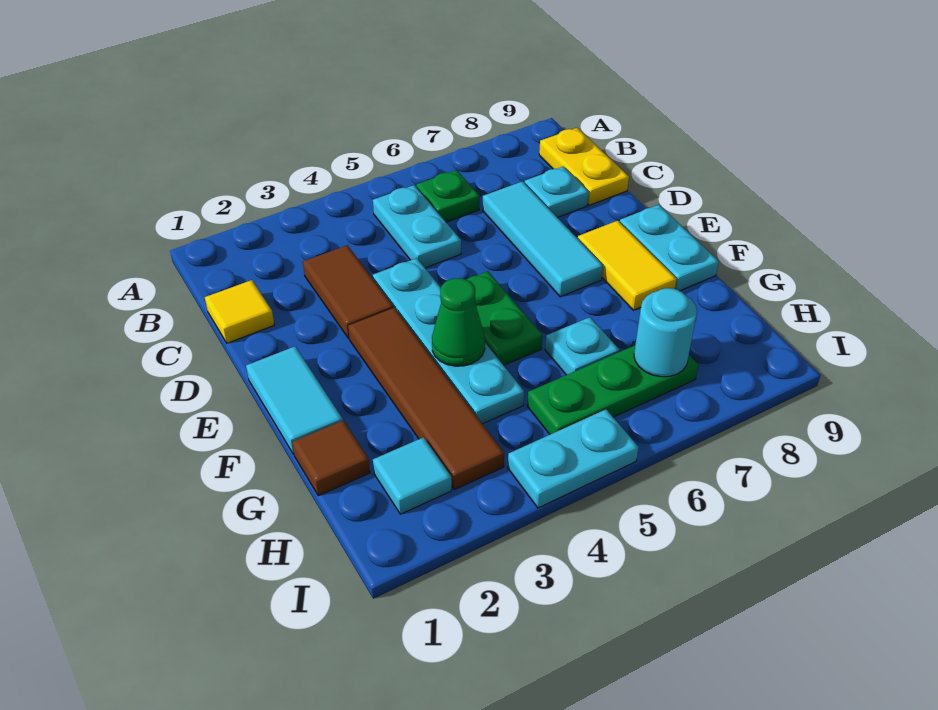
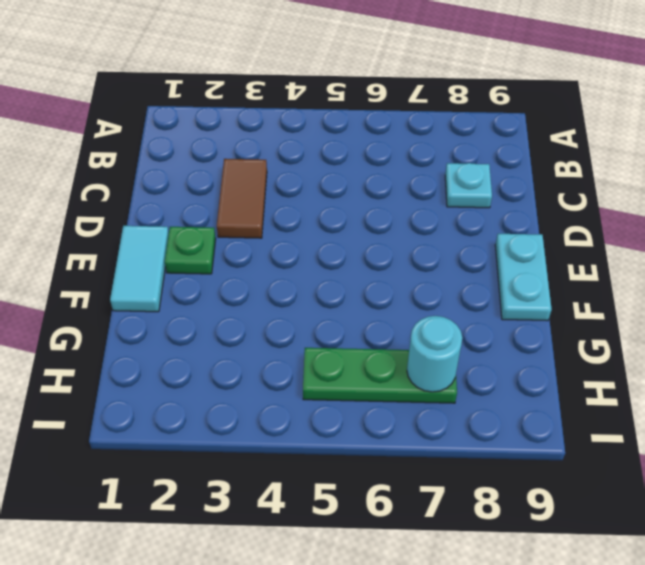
green 1x1 plate [165,227,216,274] -> green 1x1 plate moved to [416,170,480,222]
none -> cyan 1x2 plate [373,185,461,268]
none -> yellow 1x2 plate [539,128,629,205]
none -> yellow 1x1 tile [205,280,274,343]

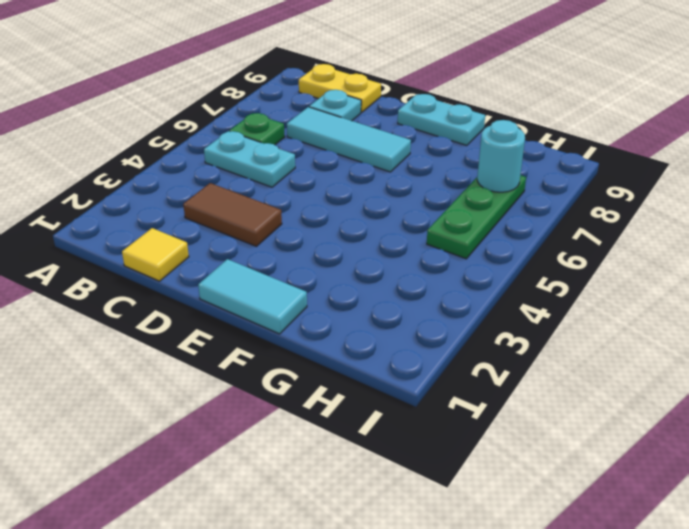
none -> cyan 1x4 plate [373,258,524,424]
none -> brown 1x4 tile [348,308,504,490]
none -> green 1x2 plate [466,271,542,365]

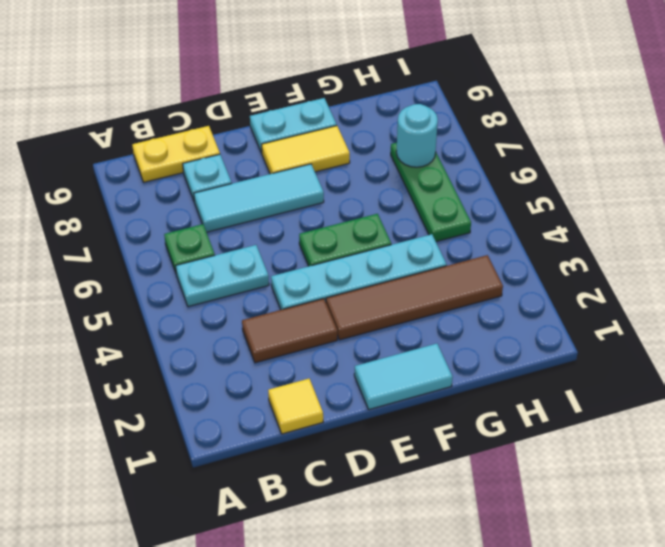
none -> brown 1x1 tile [292,420,370,496]
none -> cyan 1x1 plate [545,317,620,375]
none -> cyan 1x1 tile [373,437,452,514]

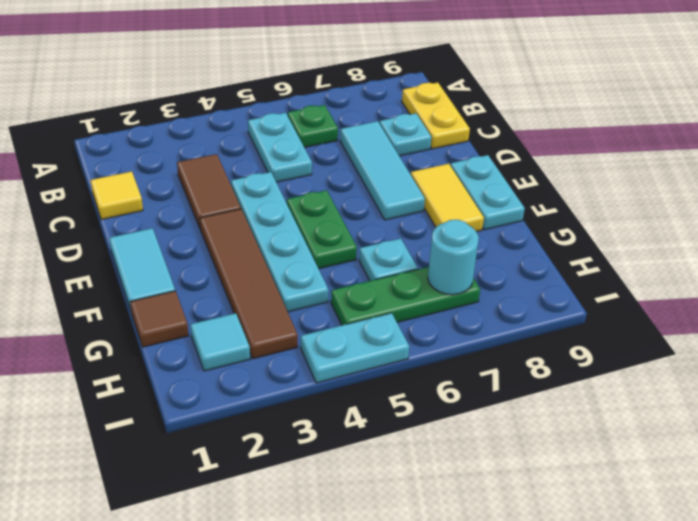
none -> green 1x1 cone [432,278,485,366]

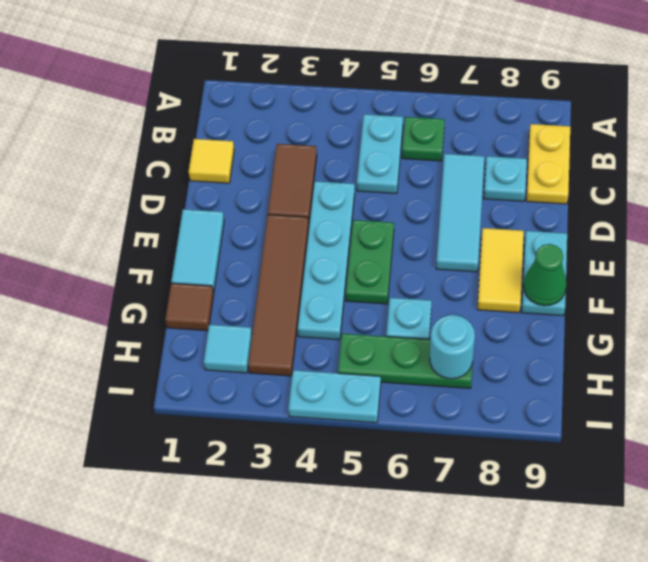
green 1x1 cone [524,244,567,306] -> green 1x1 cone moved to [432,278,485,366]

